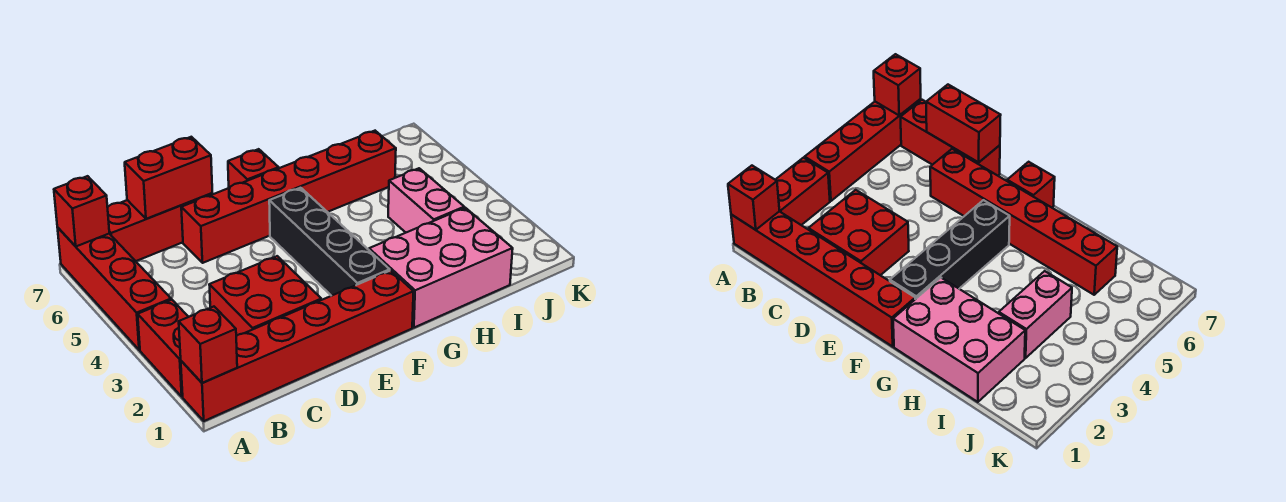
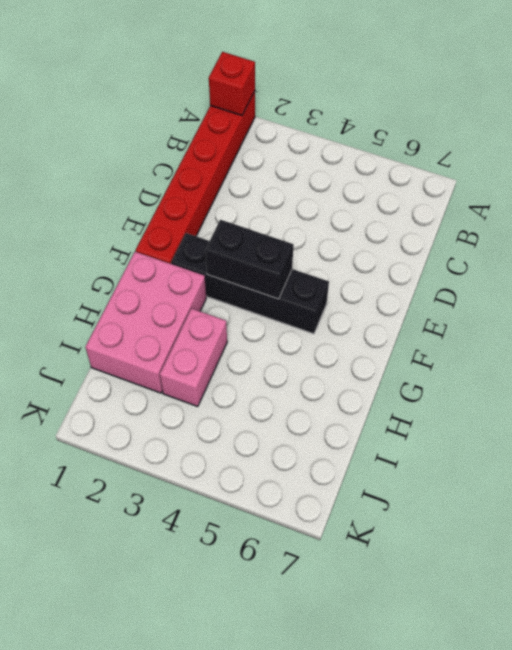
black 1x2 brick [205,220,294,299] -> none
pink 1x2 brick [160,308,227,406] -> pink 1x2 brick turned to [388,168,464,232]
none -> red 1x2 brick [138,300,188,397]
none -> red 1x4 brick [57,227,171,350]
none -> red 1x3 brick [108,193,213,261]

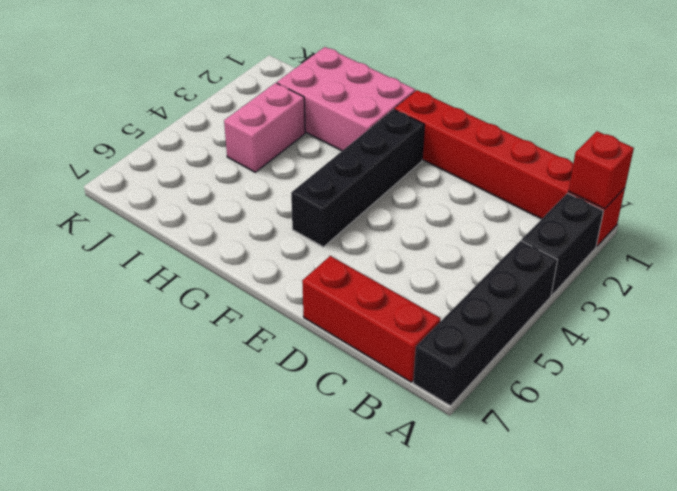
black 1x2 brick [522,193,603,295] -> red 1x2 brick [138,300,188,397]
black 1x4 brick [413,241,557,406] -> red 1x4 brick [57,227,171,350]
none -> red 2x2 brick [209,256,321,336]
none -> red 1x6 brick [181,131,396,263]
none -> red 1x1 brick [228,149,279,188]

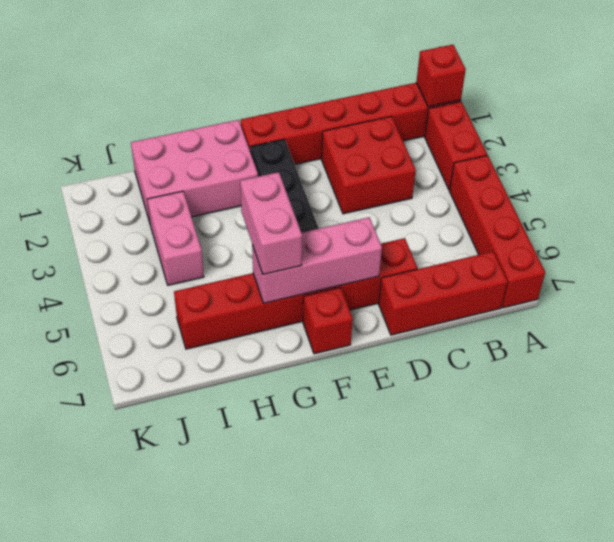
pink 1x3 brick [252,217,382,303] -> none
pink 1x2 brick [240,172,302,274] -> none
none -> red 1x1 brick [54,176,109,246]
none -> red 1x2 brick [125,137,212,219]

